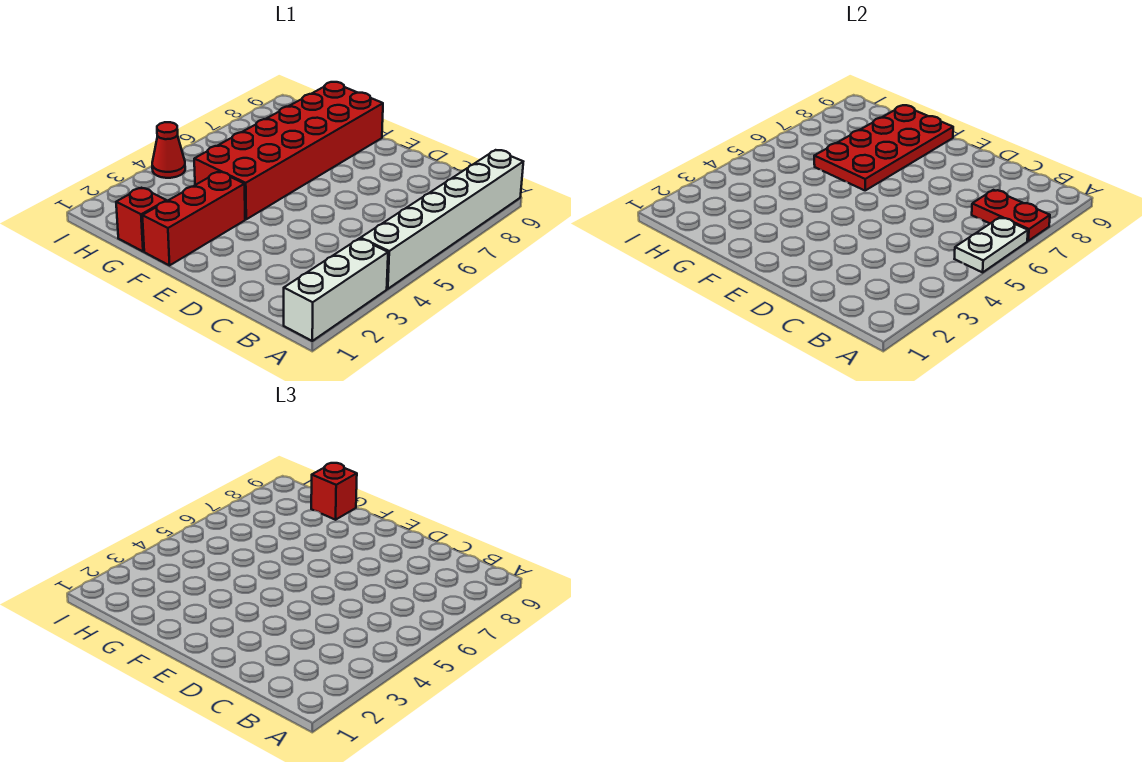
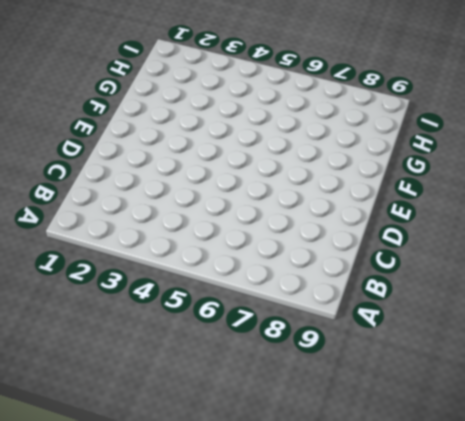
none -> white 1x3 brick [284,238,388,341]
none -> white 1x6 brick [361,150,523,289]

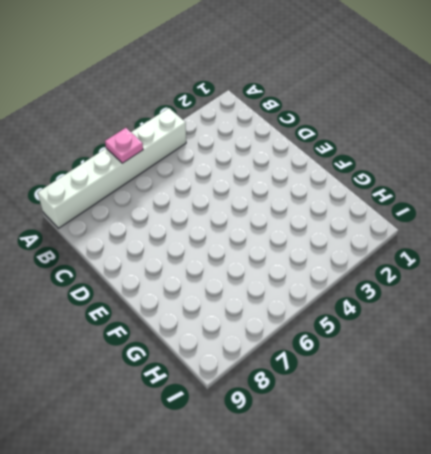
pink 1x1 plate [105,128,143,163] -> white 1x2 plate [955,217,1028,272]
none -> white 1x3 brick [284,238,388,341]
none -> red 1x3 brick [142,172,245,265]

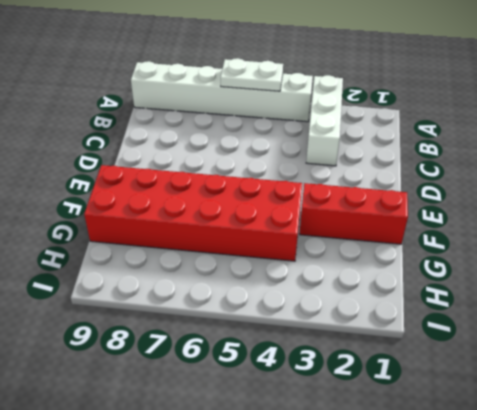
white 1x3 brick [306,75,343,166] -> white 1x3 brick turned to [284,238,388,341]
none -> red 1x1 brick [116,188,167,251]
none -> red 1x1 cone [152,122,185,178]

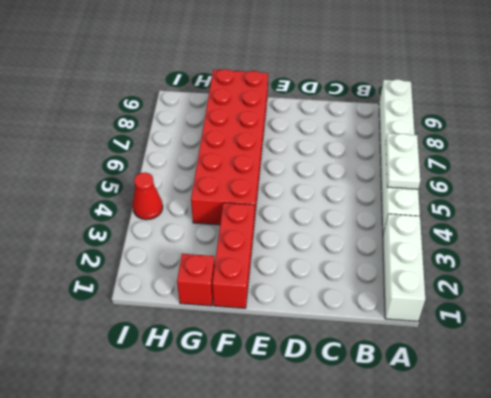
none -> red 1x2 plate [972,190,1050,241]
none -> red 2x4 plate [814,105,953,190]

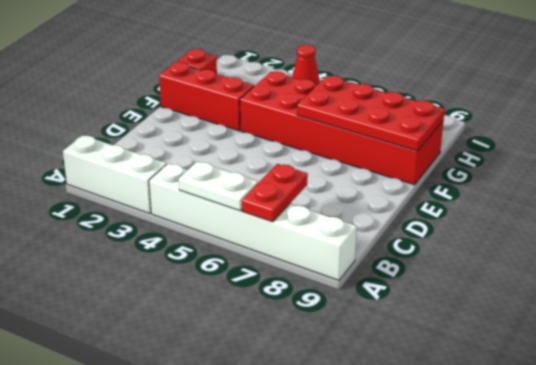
none -> red 1x1 brick [311,463,357,520]

